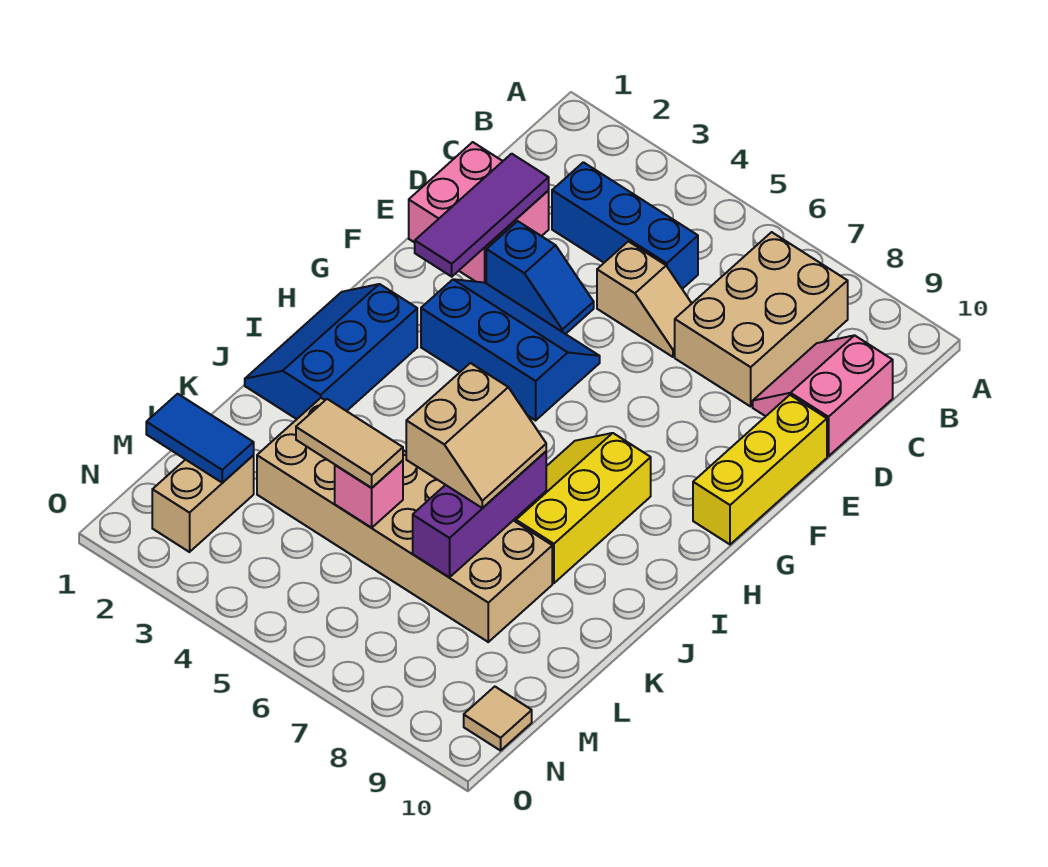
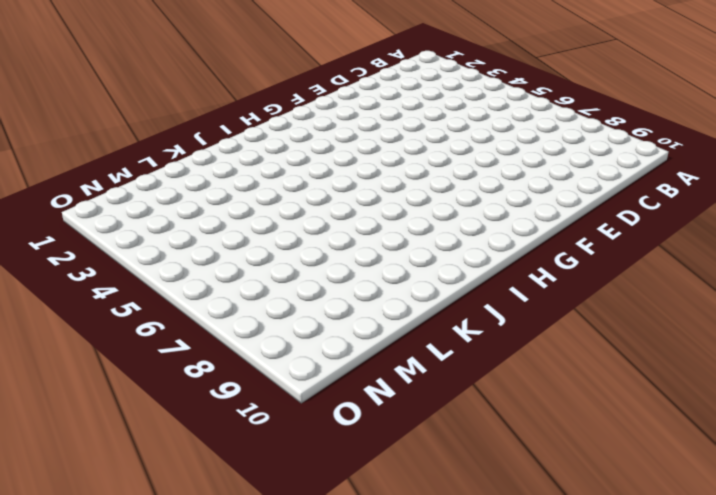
none -> tan 2x3 brick [675,232,848,406]
none -> blue 1x3 brick [552,162,698,289]
none -> pink 2x2 slope [753,335,893,456]

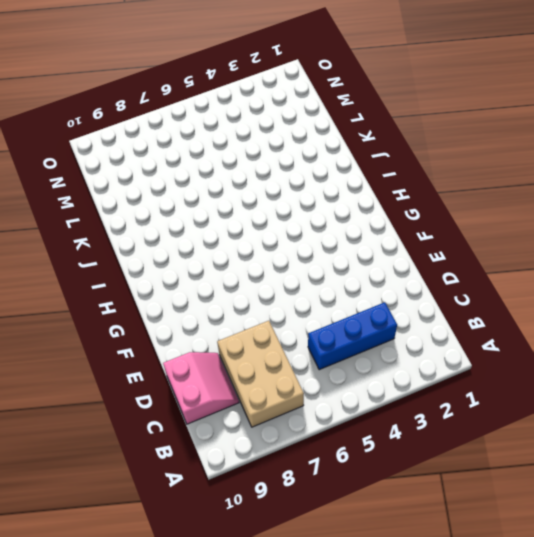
none -> pink 2x2 brick [409,142,549,283]
none -> tan 1x2 slope [597,241,692,357]
none -> blue 1x2 slope [486,221,594,334]

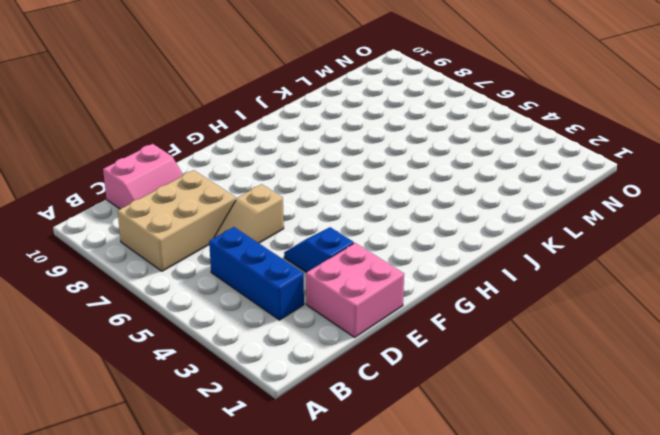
tan 1x2 slope [214,184,284,243] -> tan 1x2 slope turned to [597,241,692,357]
none -> yellow 1x3 brick [693,395,827,544]
none -> blue 2x3 slope [421,279,600,420]
none -> blue 2x3 slope [245,284,417,419]

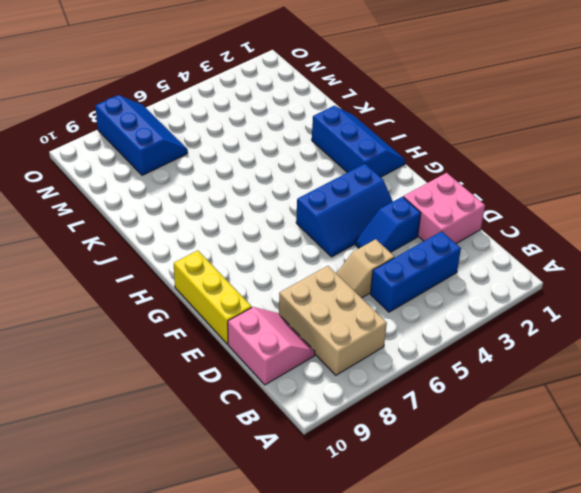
blue 2x3 slope [95,95,188,175] -> none
none -> yellow 2x3 slope [514,433,651,583]
none -> tan 2x6 brick [257,398,552,642]
none -> tan 1x2 brick [152,456,254,552]

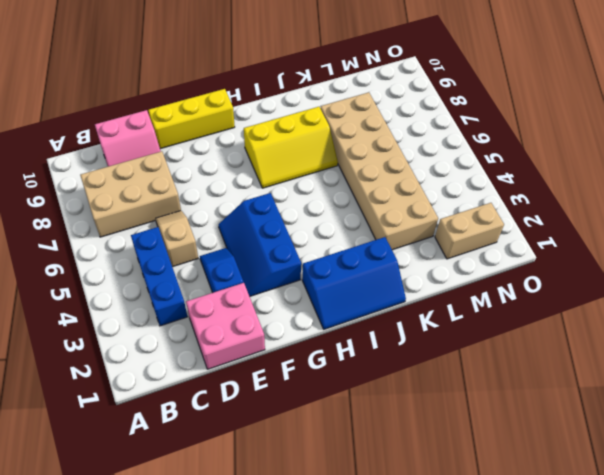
none -> tan 1x1 tile [464,687,532,751]
none -> purple 1x3 tile [415,154,549,277]
none -> purple 1x3 brick [413,452,546,577]

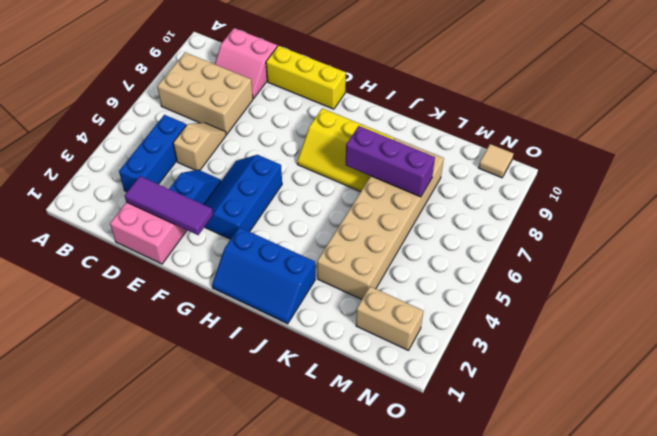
none -> pink 1x1 brick [335,460,403,528]
none -> blue 1x2 tile [146,394,254,483]
none -> tan 2x2 slope [406,363,546,508]

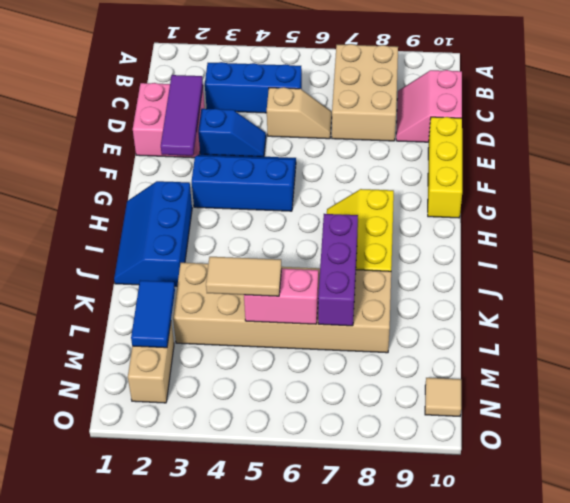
blue 1x2 tile [131,280,175,348] -> blue 1x2 tile turned to [146,394,254,483]
pink 1x2 brick [244,269,318,324] -> pink 1x1 brick [335,460,403,528]
none -> tan 2x2 slope [406,363,546,508]

